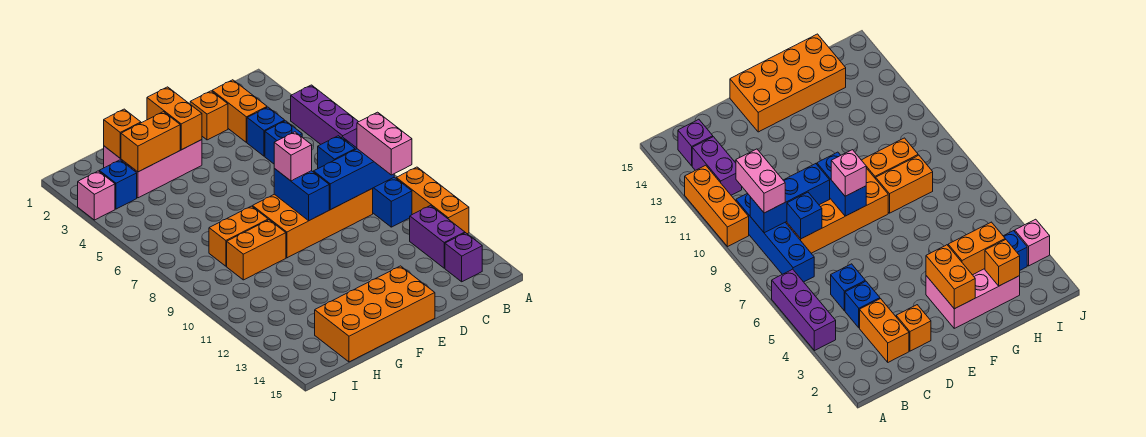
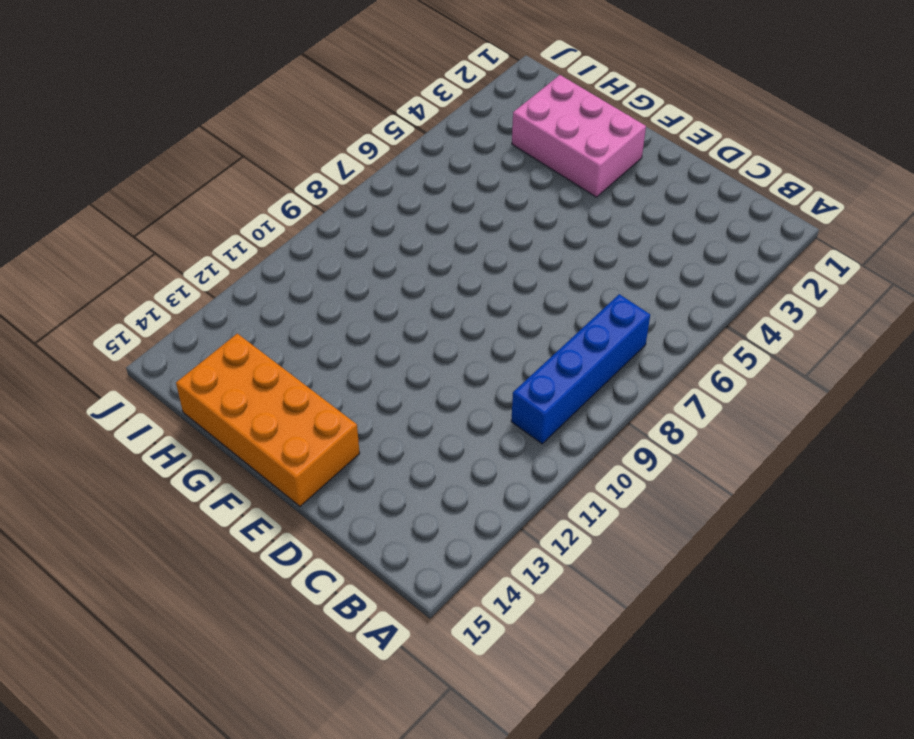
none -> purple 1x3 brick [291,85,359,148]
none -> orange 1x3 brick [396,167,469,234]
none -> purple 1x2 brick [410,205,465,268]

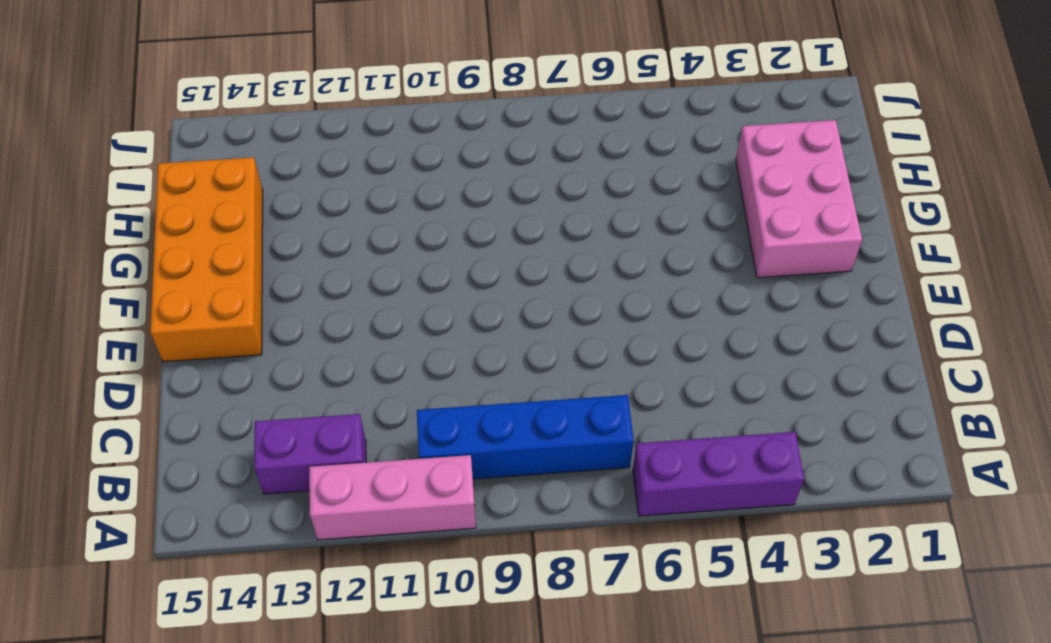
pink 1x3 brick [309,455,476,540] -> orange 1x3 brick [396,167,469,234]
none -> purple 1x1 brick [445,233,482,282]
none -> orange 1x2 brick [212,80,267,143]
none -> blue 1x1 brick [247,107,285,156]

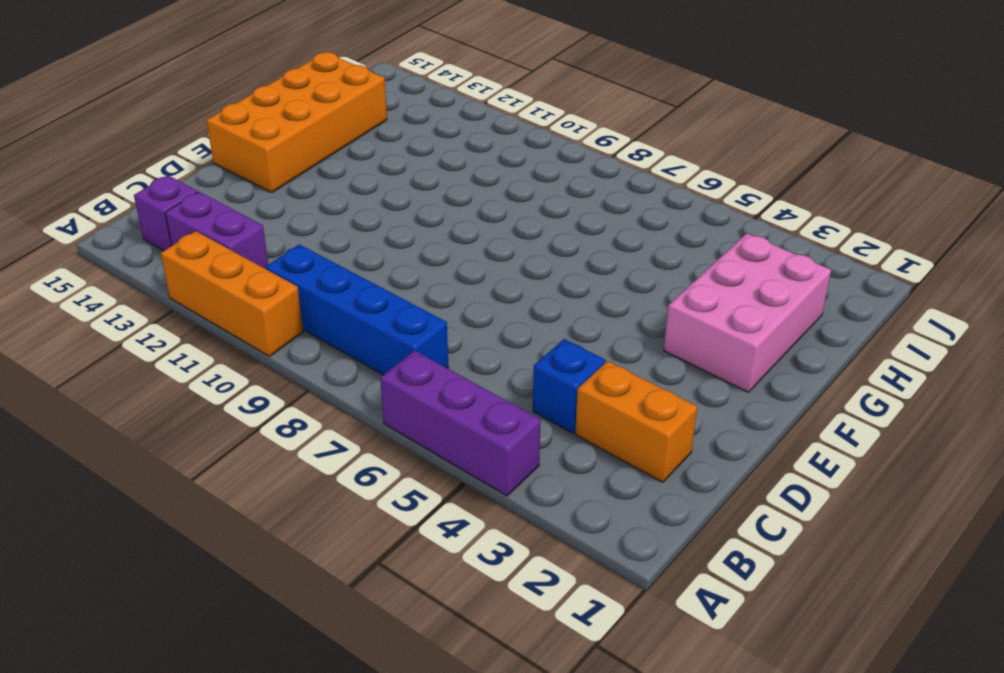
none -> blue 1x1 brick [265,121,302,164]
none -> orange 2x4 brick [253,189,373,258]
none -> orange 1x1 brick [190,91,228,140]

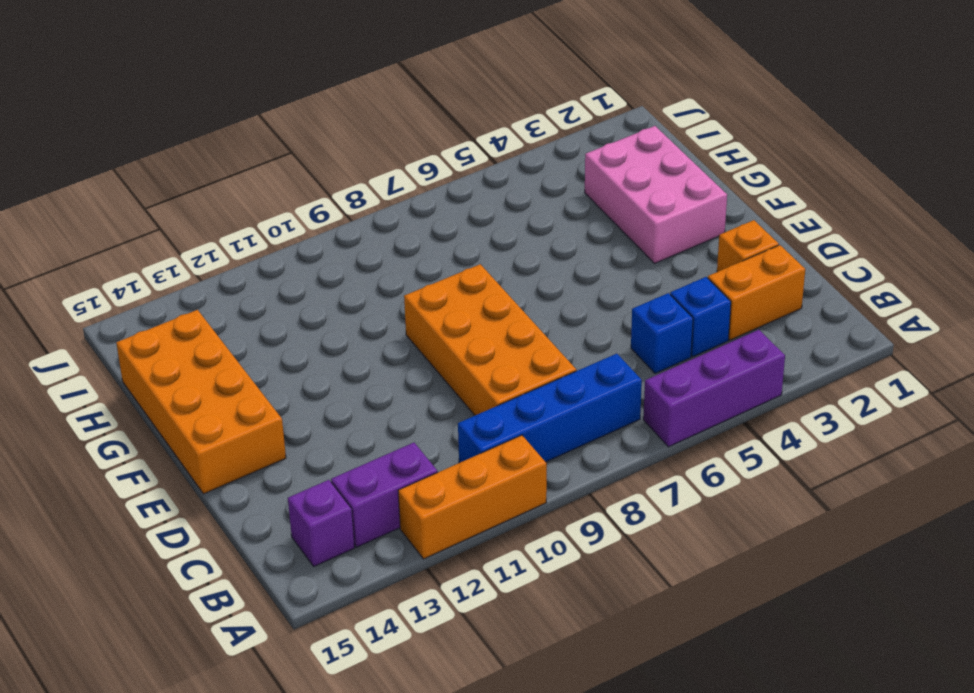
none -> orange 1x2 brick [209,206,268,266]
none -> orange 1x2 brick [227,220,286,280]
none -> blue 1x1 brick [99,160,137,209]

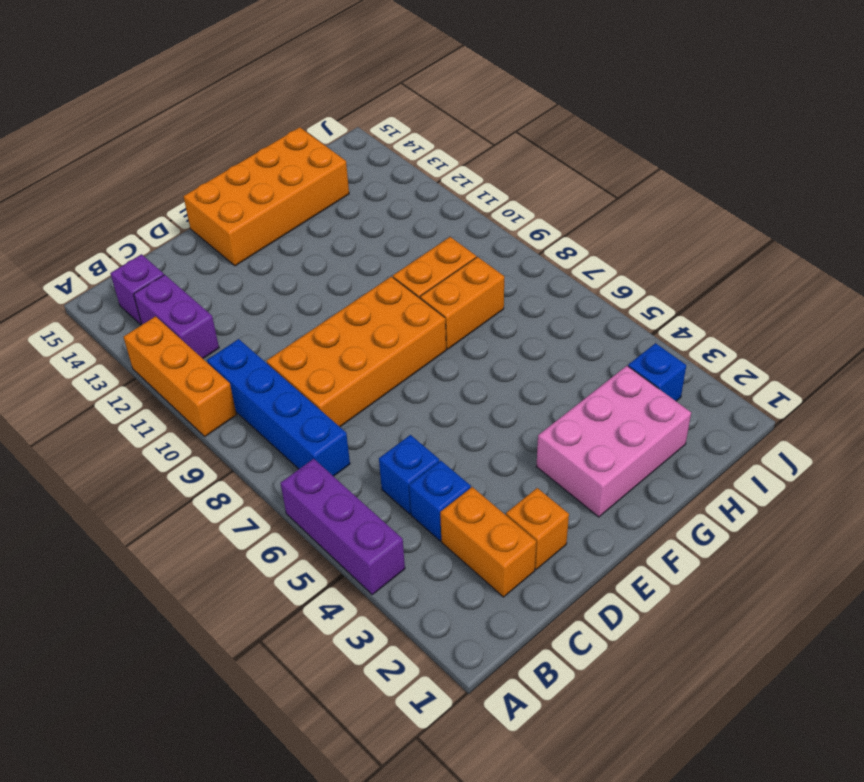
none -> pink 1x1 brick [78,171,115,220]
none -> blue 1x3 brick [314,149,394,210]
none -> blue 1x1 brick [318,136,355,168]

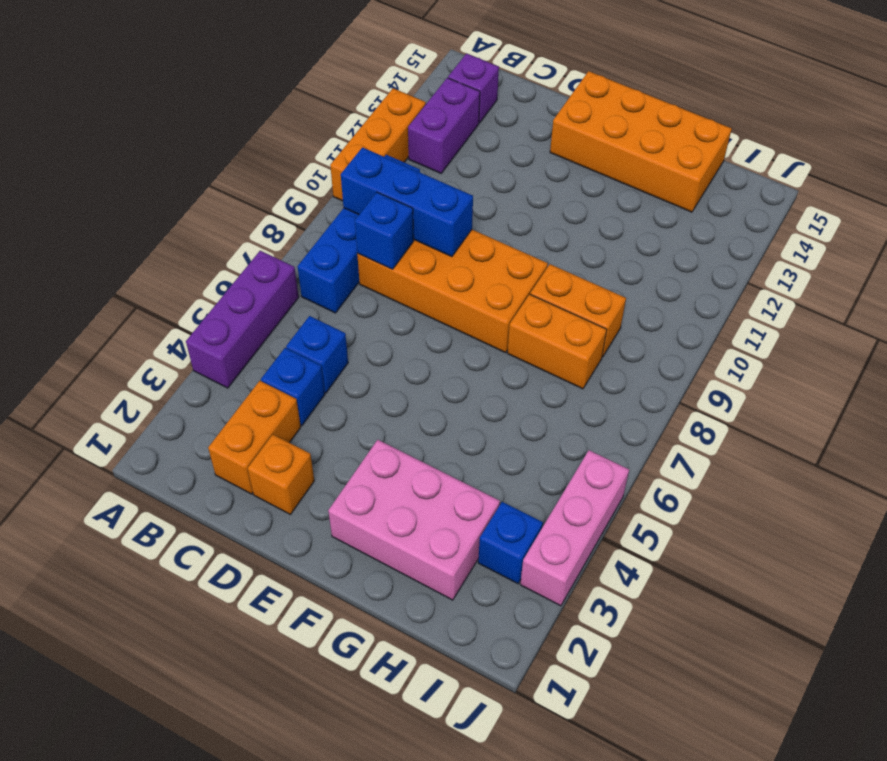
pink 1x3 brick [520,450,629,606] -> pink 1x1 brick [78,171,115,220]
none -> blue 1x2 brick [274,169,329,220]
none -> orange 1x2 brick [147,87,202,150]
none -> orange 1x2 brick [121,112,180,172]

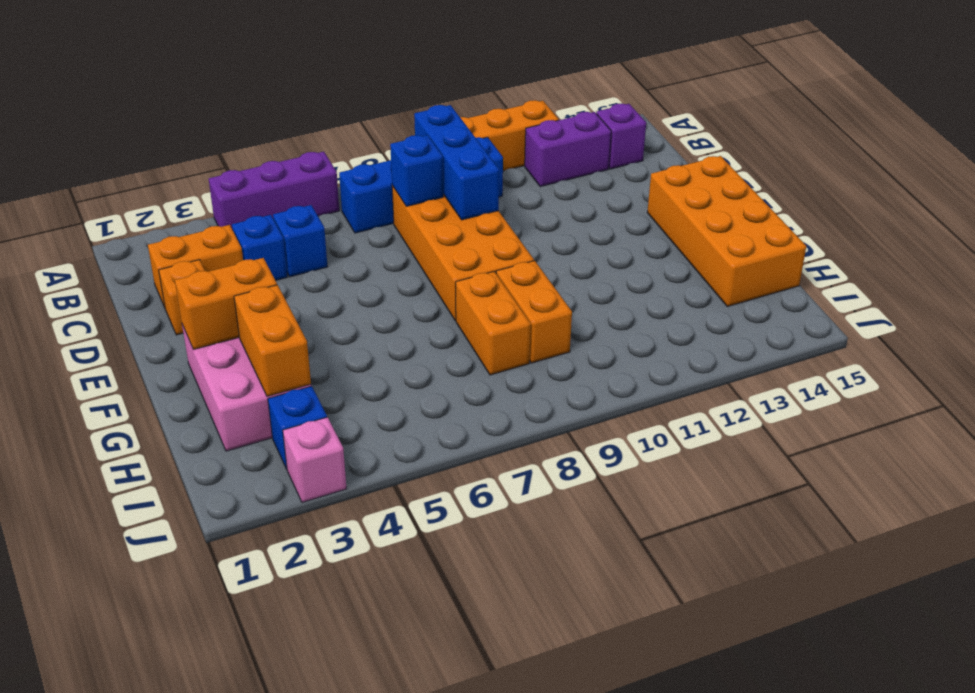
none -> blue 1x2 brick [274,169,329,220]
none -> orange 1x1 brick [104,109,141,158]
none -> pink 1x2 brick [357,112,412,175]

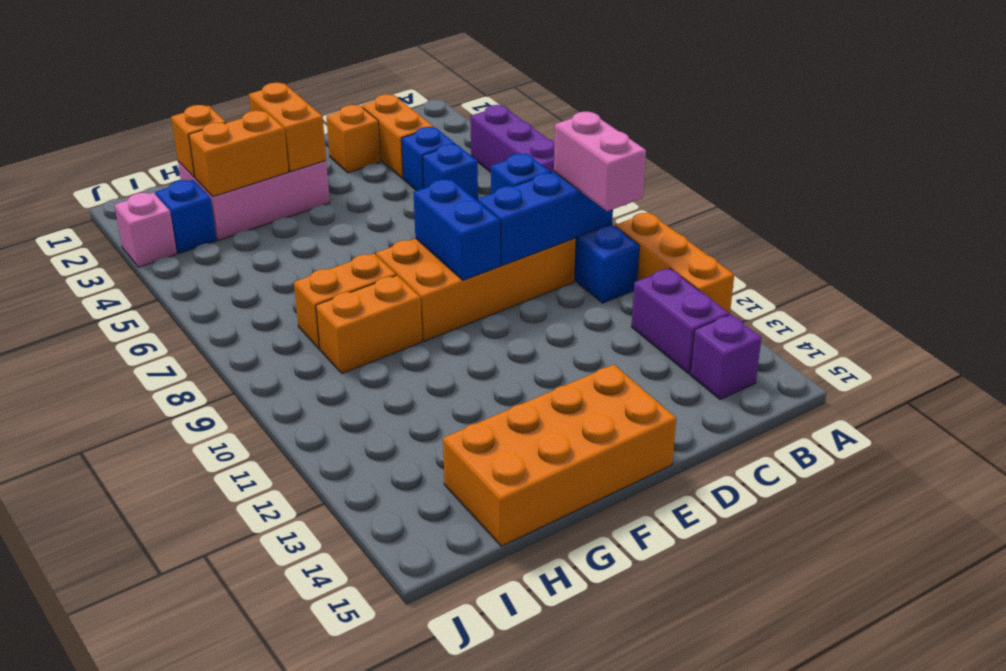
none -> pink 1x1 brick [274,132,312,181]

